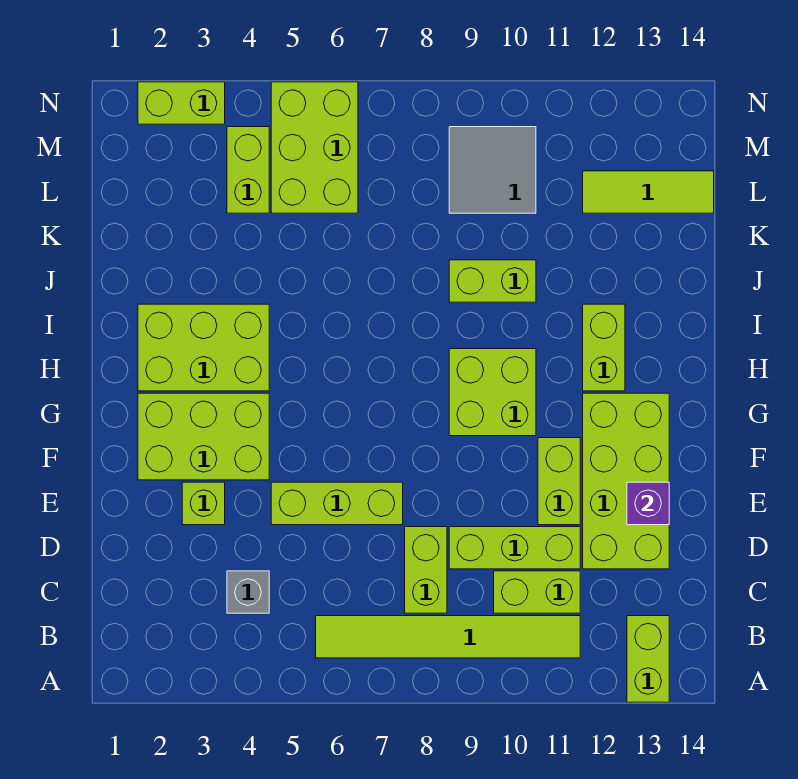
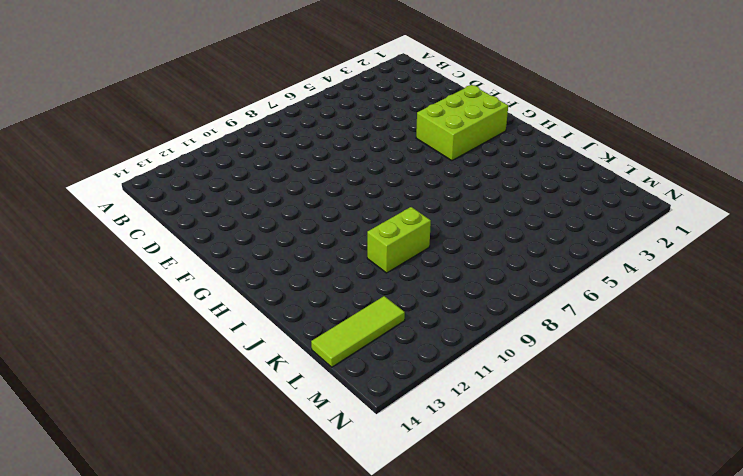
none -> lime 1x2 brick [627,616,669,702]
none -> lime 1x6 tile [316,616,580,658]
none -> grey 1x1 brick [227,571,269,613]

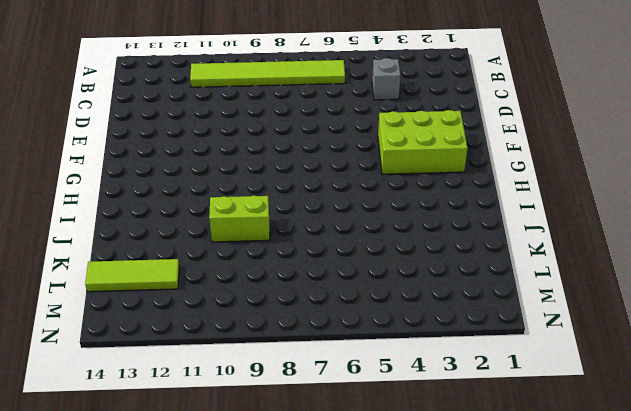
none -> lime 1x2 brick [627,616,669,702]
none -> lime 1x2 brick [405,527,447,613]
none -> lime 1x2 brick [494,571,580,613]

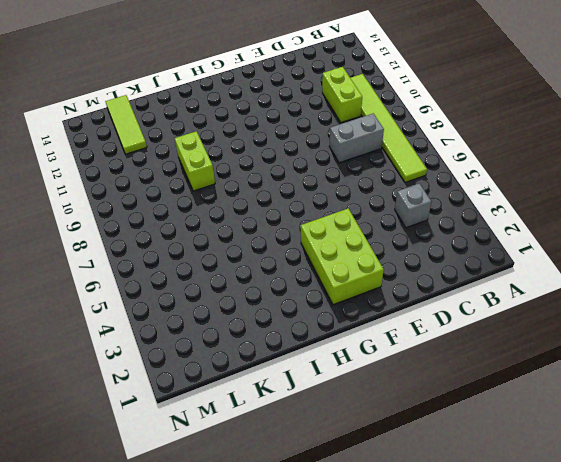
grey 1x2 brick [329,113,384,163] -> lime 1x2 brick [405,527,447,613]
none -> lime 1x2 brick [627,616,669,702]
none -> lime 1x3 brick [449,527,580,569]
none -> lime 2x4 brick [583,393,669,569]

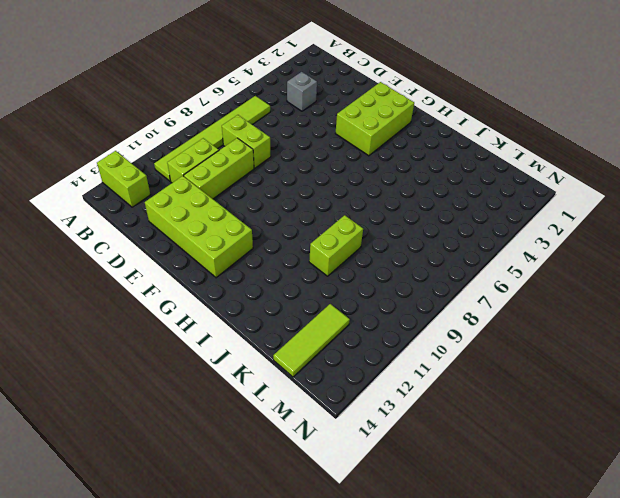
none -> lime 1x1 brick [182,482,225,525]
none -> lime 1x3 brick [271,482,403,525]
none -> lime 1x2 brick [538,438,580,525]

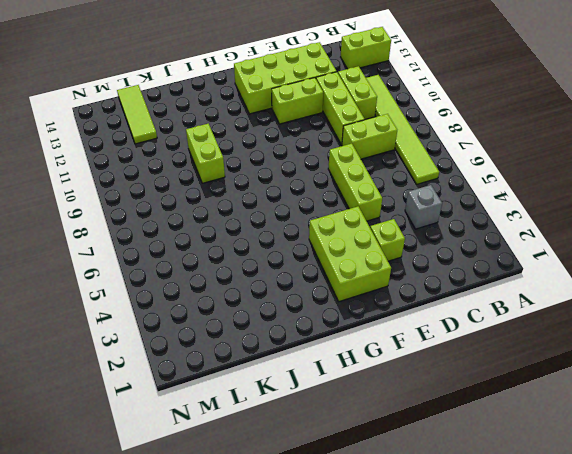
none -> lime 2x2 brick [449,349,536,436]
none -> lime 2x3 brick [138,304,269,391]
none -> lime 1x2 brick [583,304,625,391]

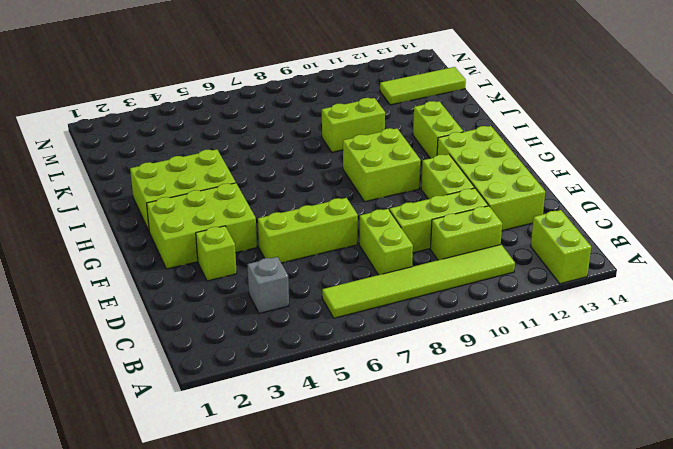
none -> lime 1x2 brick [227,127,269,213]
none -> lime 2x3 brick [271,82,358,213]
none -> grey 2x2 tile [449,127,536,213]

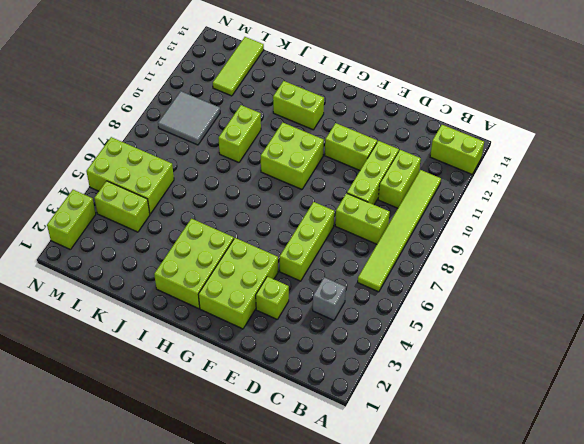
none -> lime 2x4 brick [583,393,669,569]
none -> purple 1x1 brick [627,482,669,525]

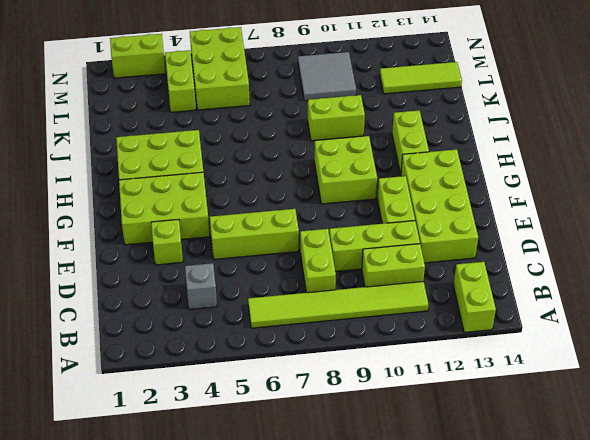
none -> purple 1x1 brick [627,482,669,525]

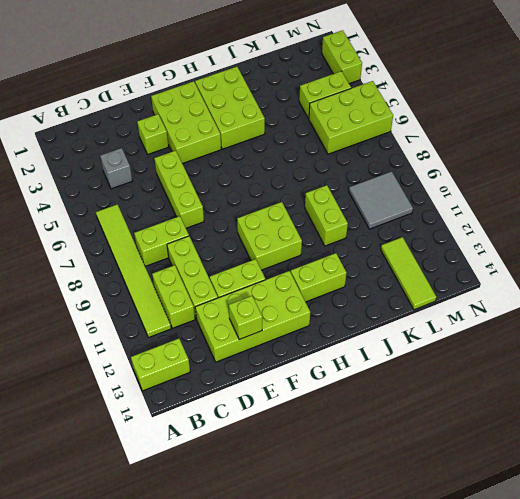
lime 1x1 brick [229,296,262,339] -> purple 1x1 brick [627,482,669,525]

